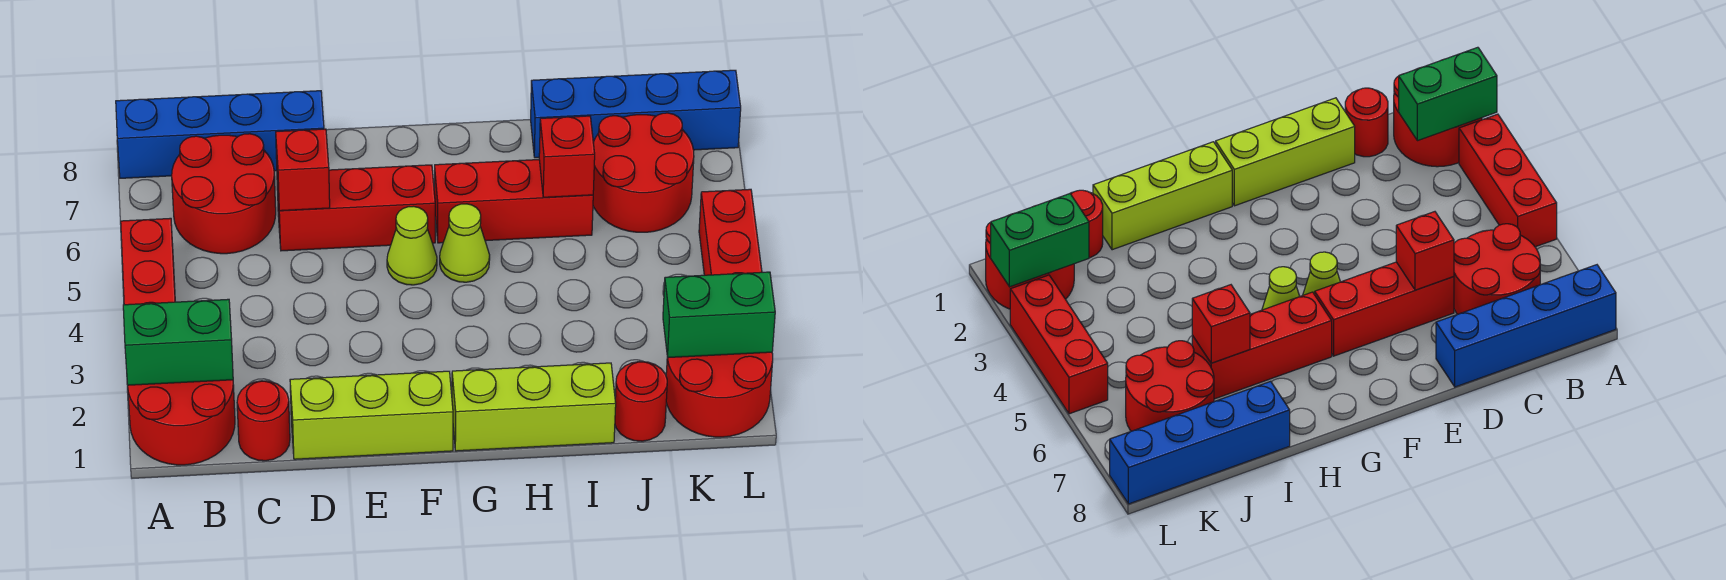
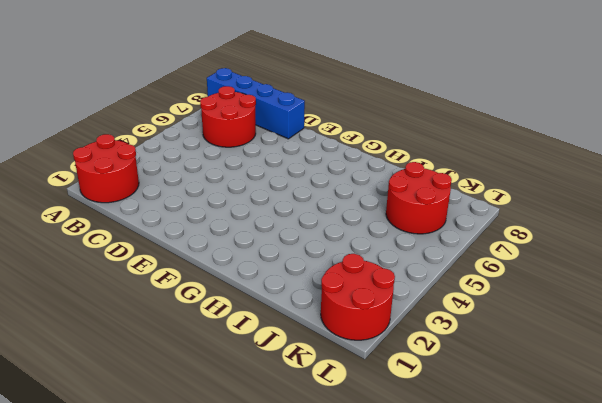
none -> red 1x3 brick [121,218,175,305]
none -> red 1x1 round brick [237,381,290,461]
none -> lime 1x3 brick [290,371,453,459]

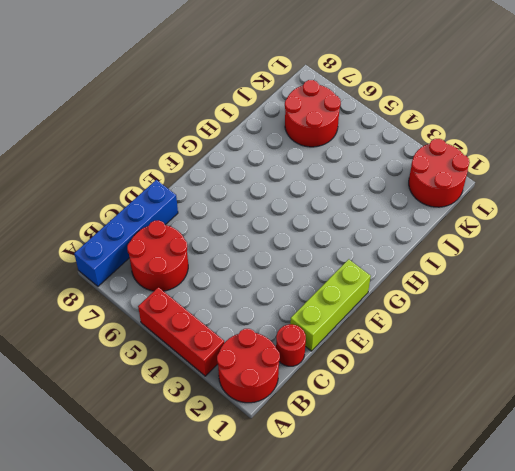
none -> red 1x3 brick [277,165,435,251]
none -> lime 1x1 cone [387,206,437,285]
none -> lime 1x3 brick [452,363,616,451]

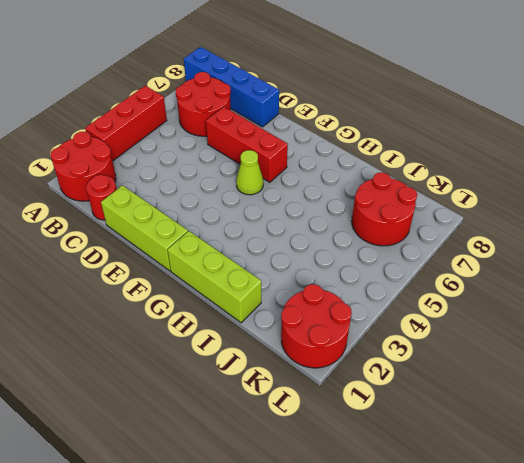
none -> lime 1x1 cone [440,204,490,282]
none -> red 1x3 brick [434,160,593,243]
none -> blue 1x4 brick [531,70,741,158]

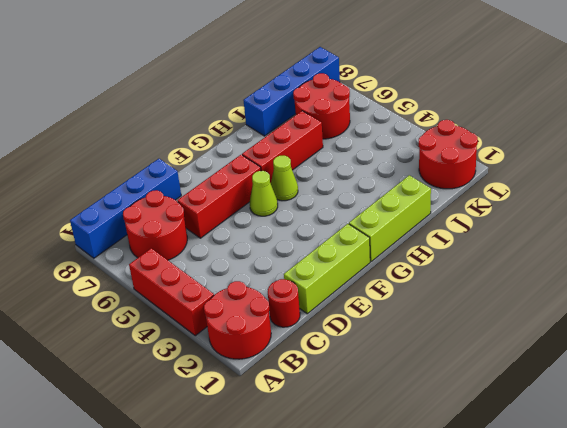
none -> red 1x1 round brick [615,361,667,441]
none -> red 1x3 brick [699,189,762,275]
none -> green 1x2 brick [123,299,233,385]

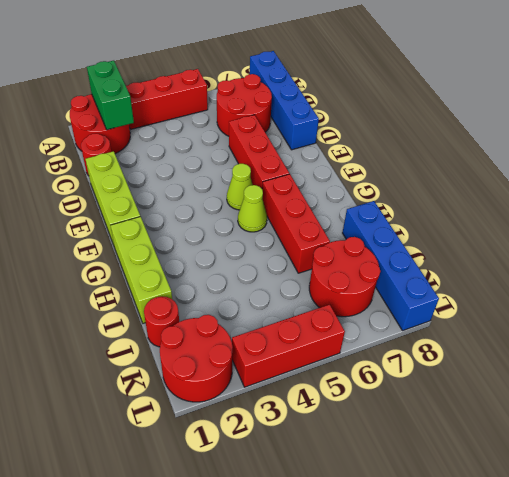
none -> red 1x1 brick [276,129,330,211]
none -> red 1x1 brick [539,116,595,197]
none -> green 1x2 brick [663,272,775,358]

